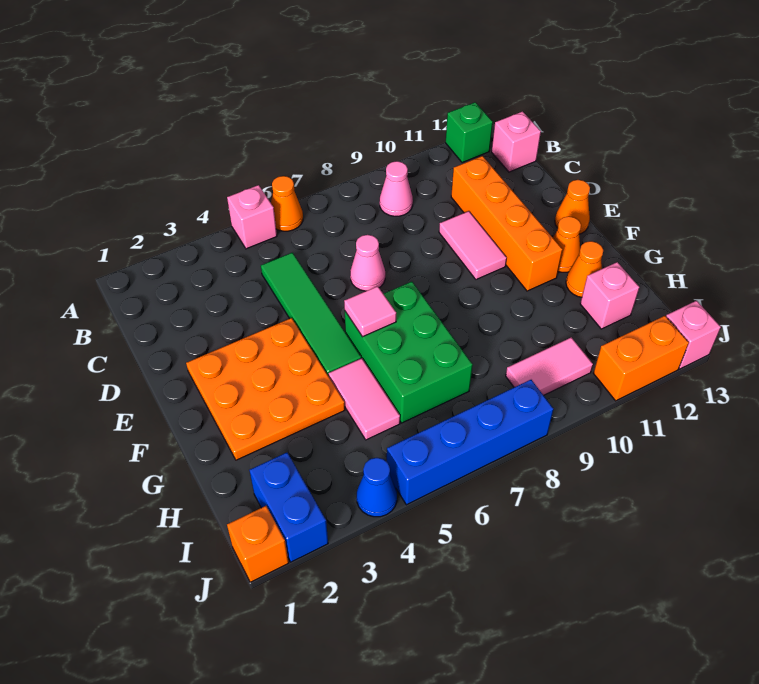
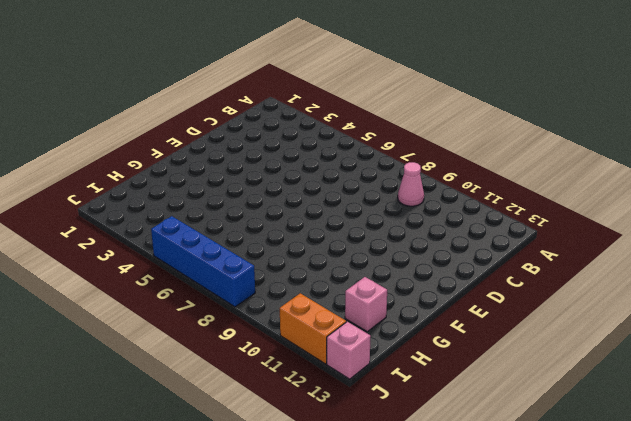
none -> pink 1x1 brick [227,185,277,249]
none -> orange 1x1 cone [271,176,303,231]
none -> green 1x1 brick [446,102,493,163]

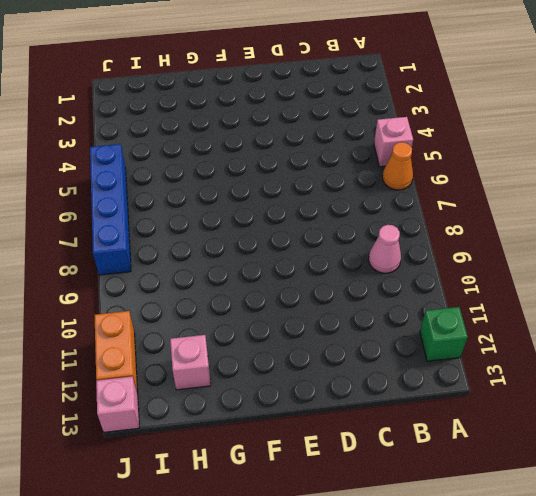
none -> pink 1x1 brick [492,111,541,172]
none -> green 1x4 tile [261,253,361,376]
none -> orange 1x4 brick [451,156,562,291]

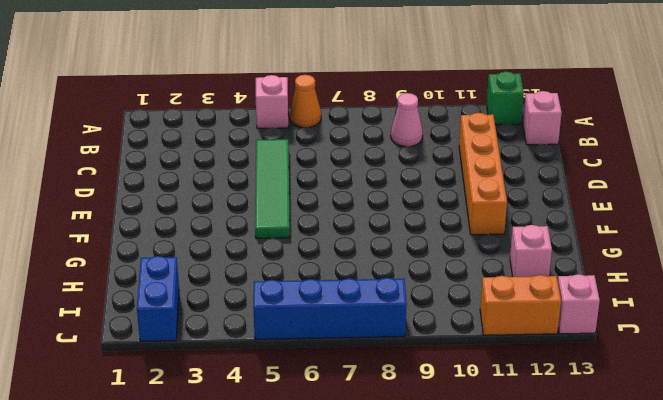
none -> pink 1x1 cone [350,235,385,291]
none -> pink 1x2 tile [439,211,507,279]
none -> orange 3x3 plate [186,318,345,460]

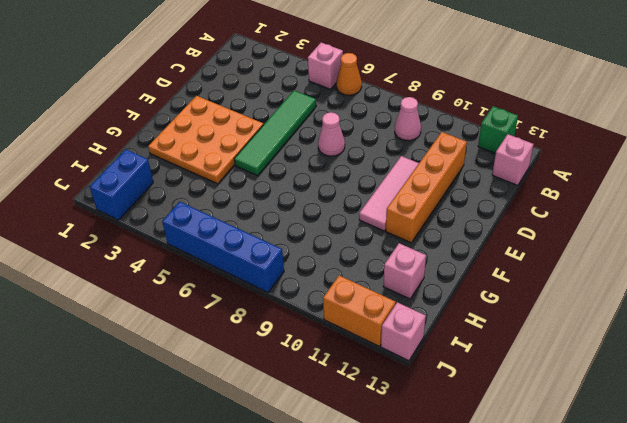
pink 1x3 tile [359,156,419,231] -> pink 1x2 tile [439,211,507,279]
none -> orange 1x1 cone [555,180,590,234]
none -> green 2x3 brick [345,282,473,423]
none -> orange 1x1 cone [553,216,581,272]

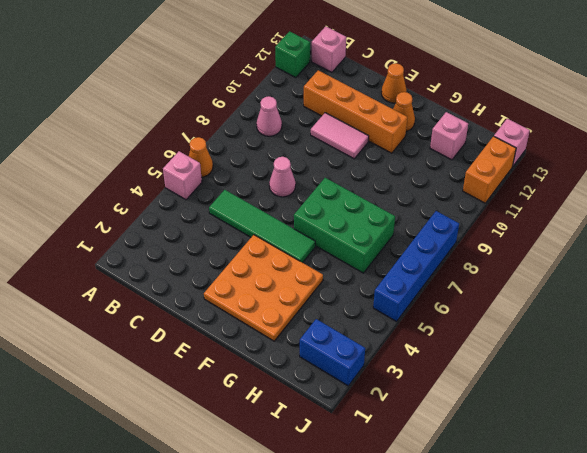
none -> pink 1x2 tile [329,358,400,440]
none -> orange 1x1 cone [566,241,603,297]
none -> pink 1x2 tile [506,337,593,395]

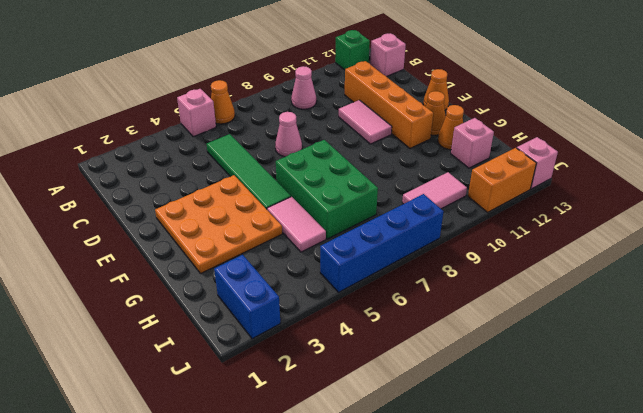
none -> orange 1x1 brick [227,506,289,582]
none -> blue 1x1 cone [357,458,397,517]
none -> pink 1x1 tile [344,286,396,337]

